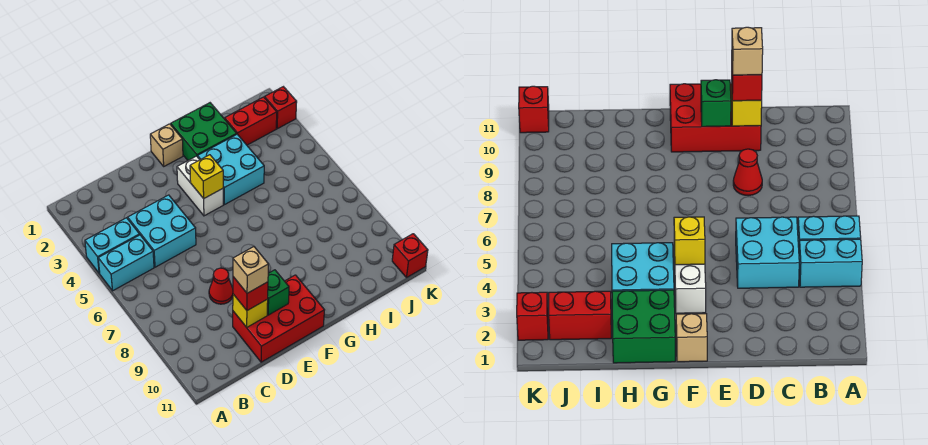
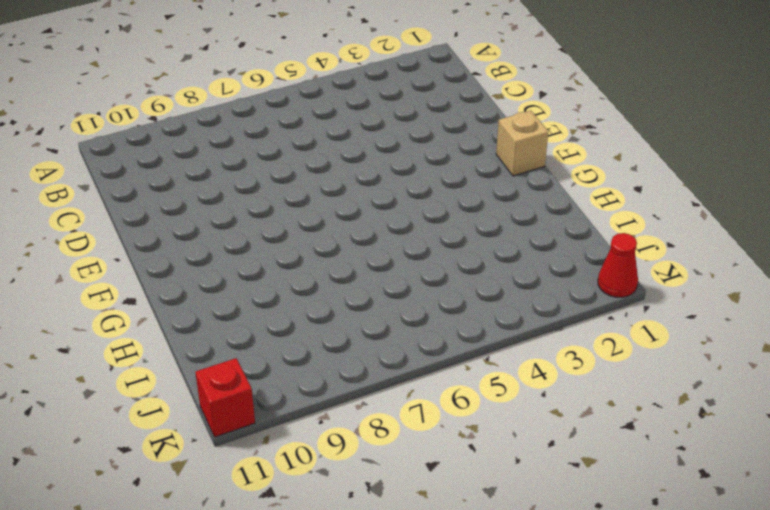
red 1x1 cone [598,233,638,297] -> red 1x1 cone moved to [209,268,233,304]
none -> cyan 1x2 brick [85,218,140,273]
none -> cyan 1x2 brick [98,235,154,291]
none -> cyan 2x2 brick [128,195,196,267]

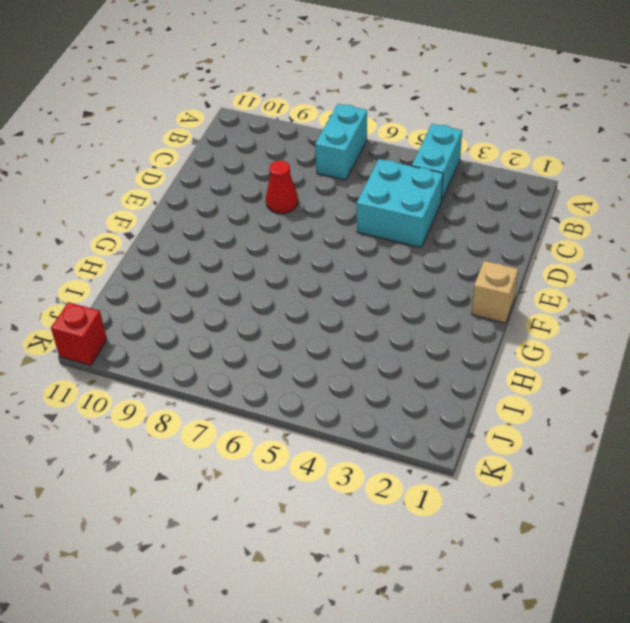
cyan 1x2 brick [315,104,367,180] -> cyan 1x2 brick moved to [98,235,154,291]
none -> red 2x3 brick [233,275,324,362]
none -> white 1x2 brick [177,156,223,216]
none -> green 2x2 brick [171,103,237,160]

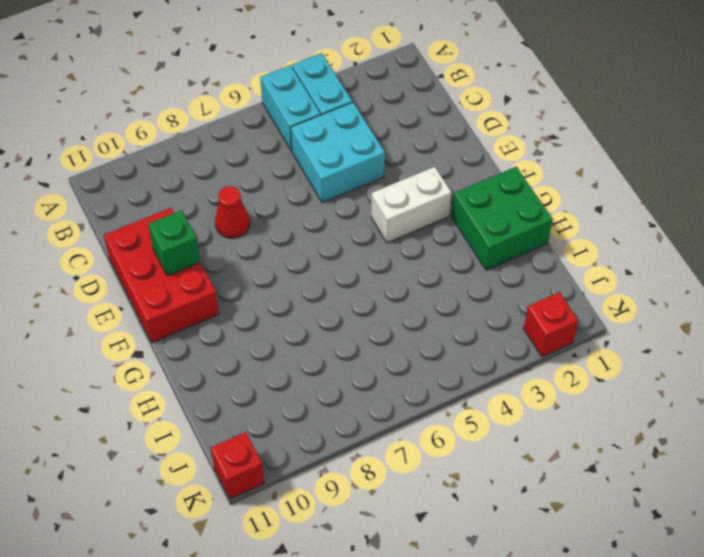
none -> tan 1x1 brick [150,124,183,166]
none -> cyan 2x2 brick [198,134,264,205]
none -> red 1x2 brick [225,97,277,145]

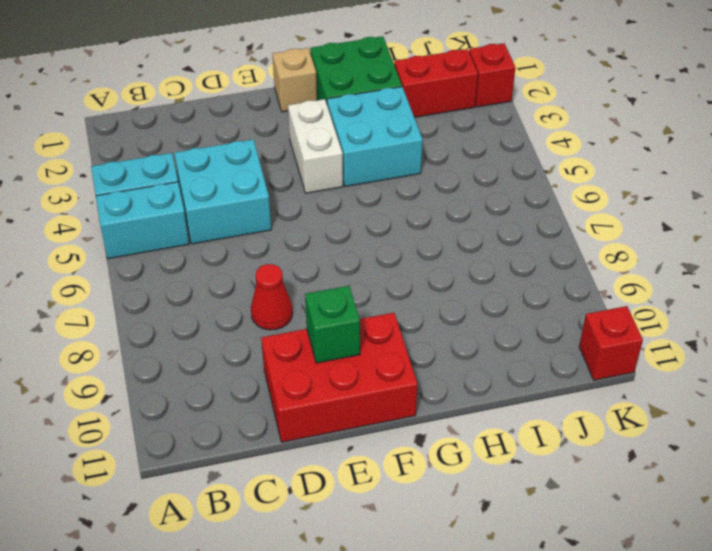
none -> yellow 1x1 brick [233,294,268,327]
none -> yellow 1x1 brick [190,155,223,199]
none -> red 1x1 brick [233,277,268,310]

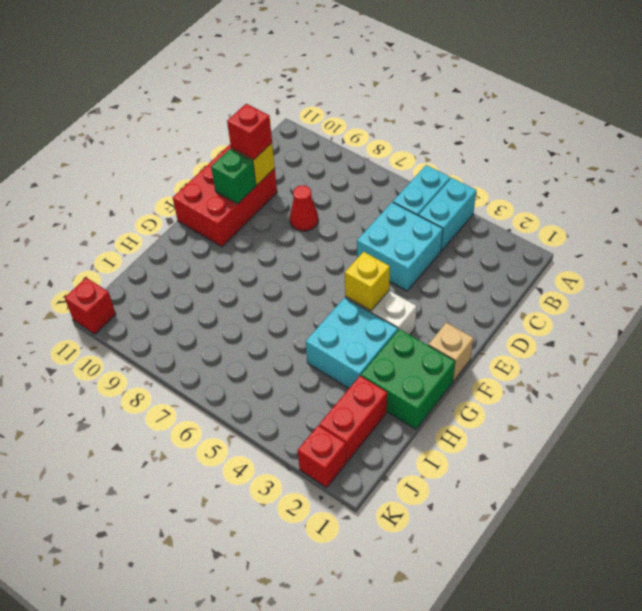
none -> tan 1x1 brick [233,247,268,293]

